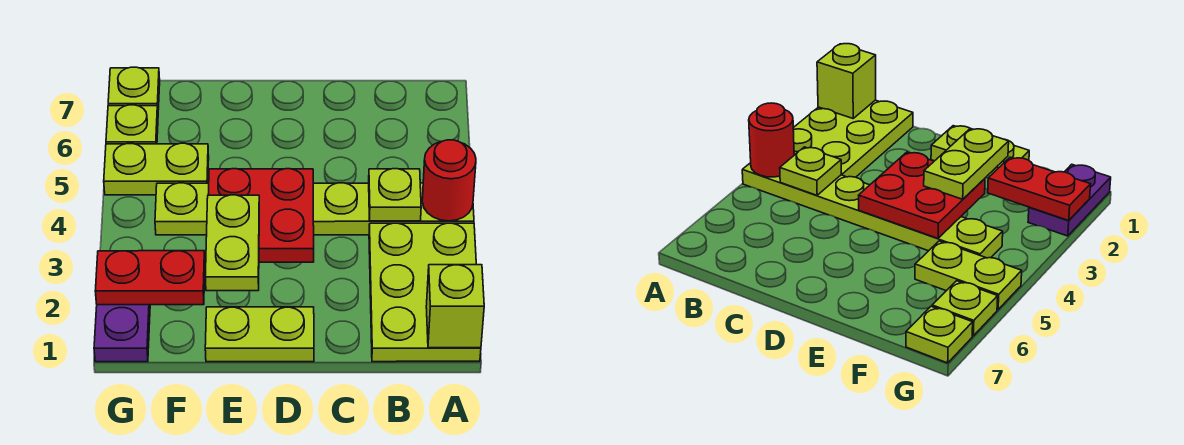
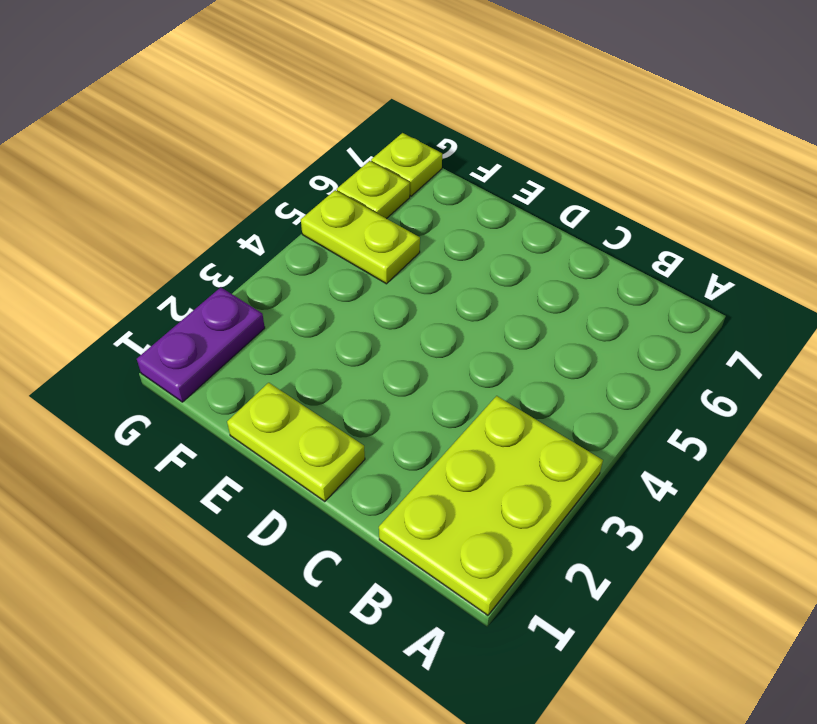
none -> lime 1x6 plate [155,183,474,235]
none -> lime 1x1 brick [426,265,484,348]
none -> red 1x1 round brick [422,140,476,221]

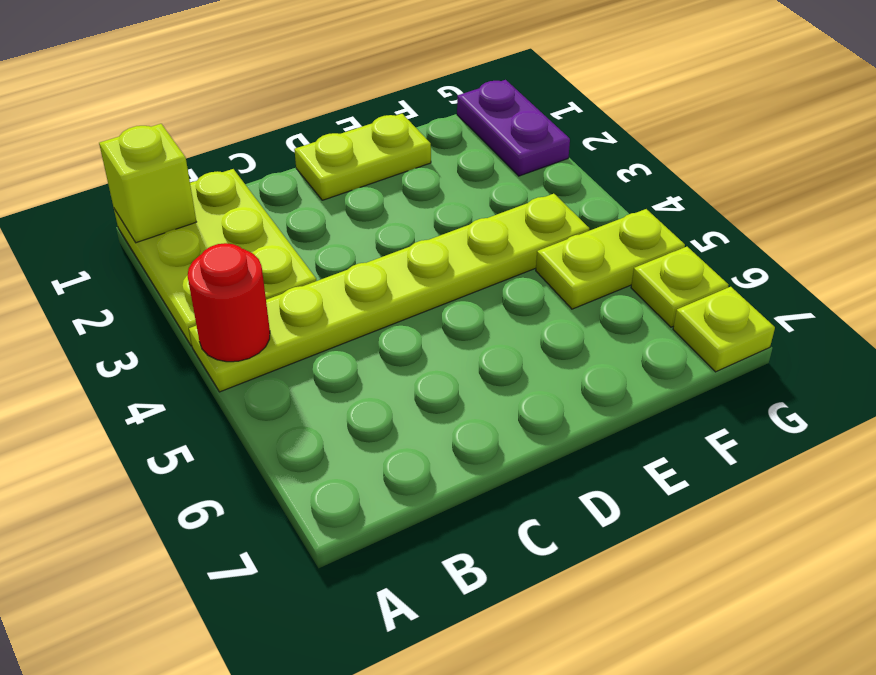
none -> lime 1x1 plate [369,169,421,221]
none -> red 2x2 plate [208,169,314,262]
none -> red 1x2 plate [95,250,205,305]

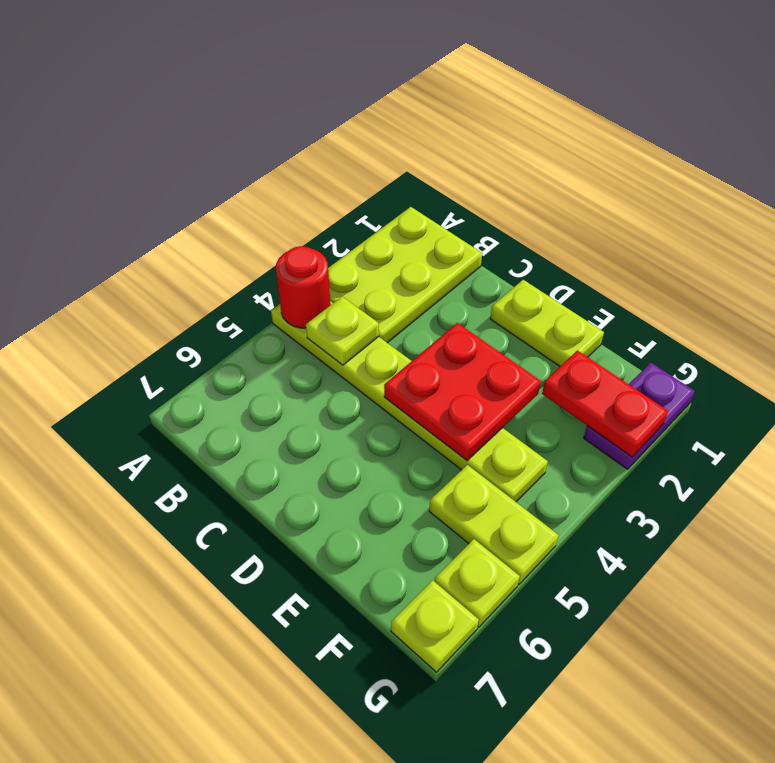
none -> lime 1x1 brick [426,265,484,348]
none -> lime 1x2 plate [205,195,259,291]

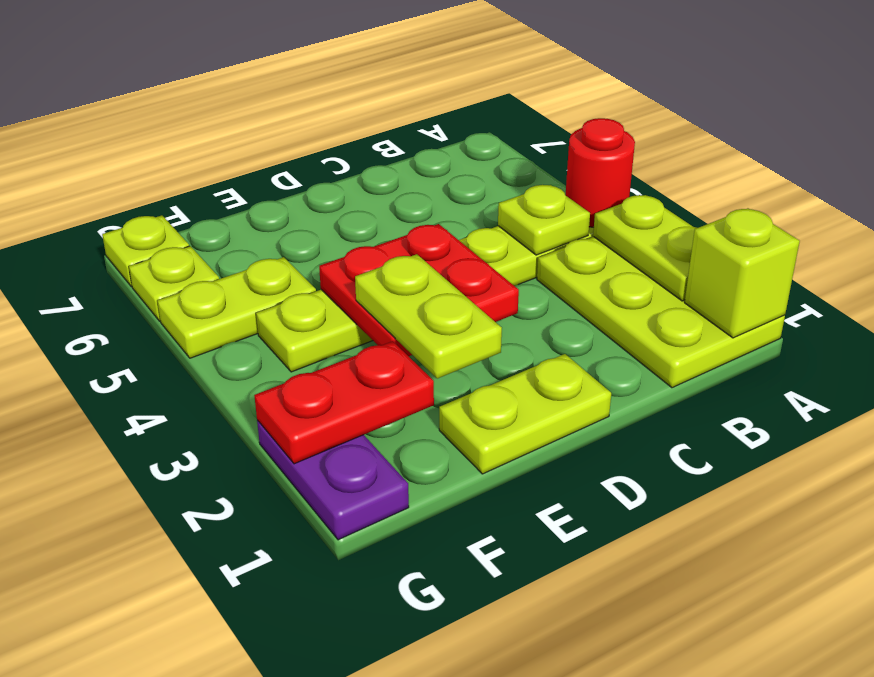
lime 1x2 plate [593,195,696,301] -> none

